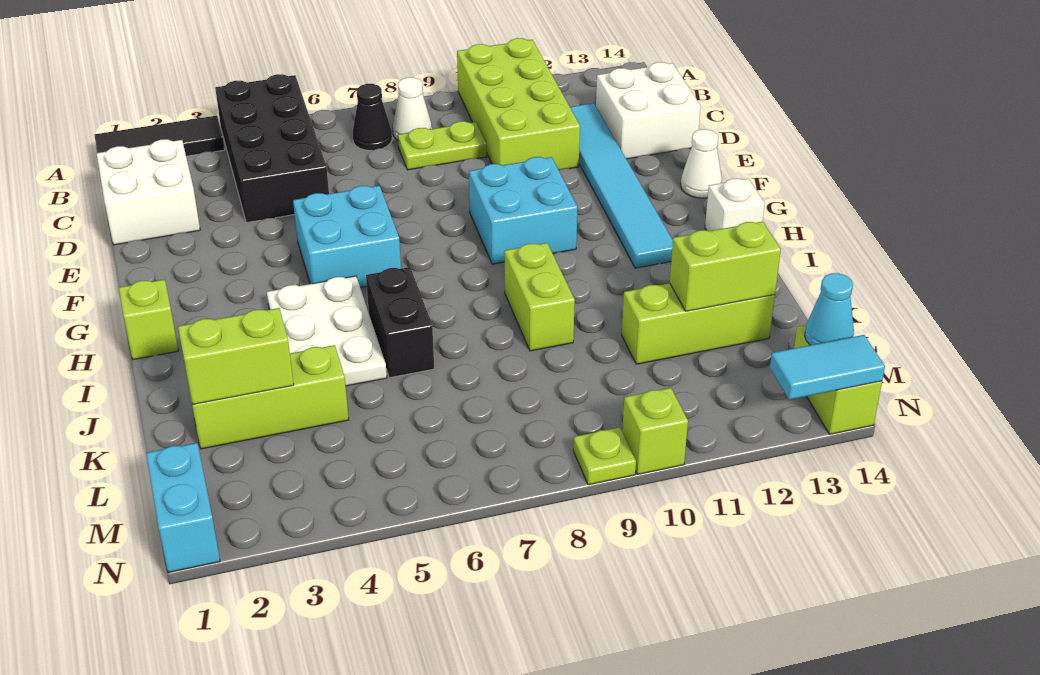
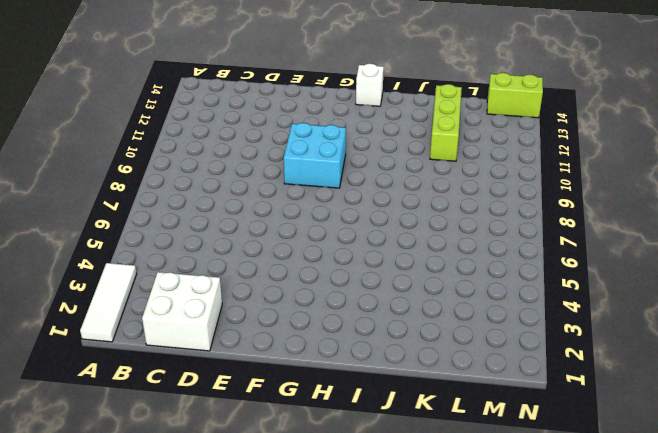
white 1x3 tile [80,263,137,342] -> black 1x3 tile [94,116,225,156]
none -> black 2x4 brick [215,74,329,223]
none -> lime 2x4 brick [457,38,580,170]
none -> black 1x1 cone [353,84,392,151]

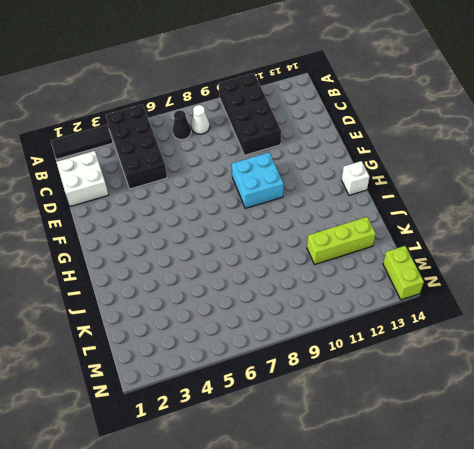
black 2x4 brick [219,73,281,155] -> lime 2x4 brick [457,38,580,170]
none -> lime 1x2 plate [398,121,487,170]
none -> cyan 1x6 tile [570,103,673,268]
none -> white 2x2 brick [596,62,701,159]

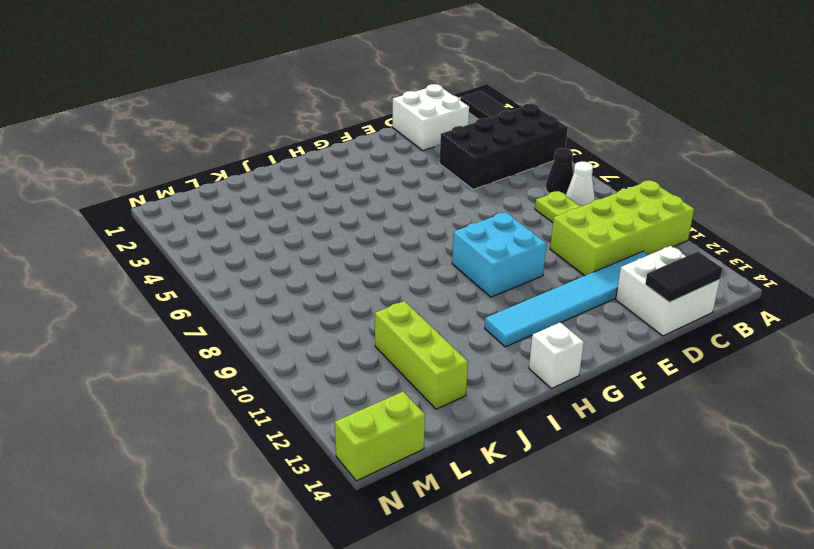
black 1x2 tile [645,252,722,302] -> none
none -> cyan 2x2 brick [293,186,401,288]
none -> white 1x1 cone [681,129,722,198]
none -> lime 1x1 brick [119,279,178,359]

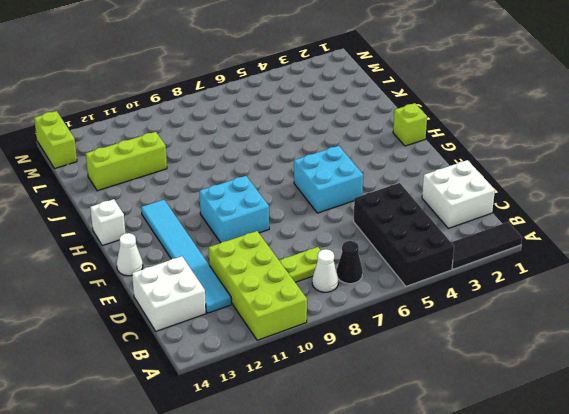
none -> white 2x3 plate [267,276,387,386]
none -> black 1x2 brick [366,267,434,378]
none -> lime 1x2 brick [504,243,575,351]

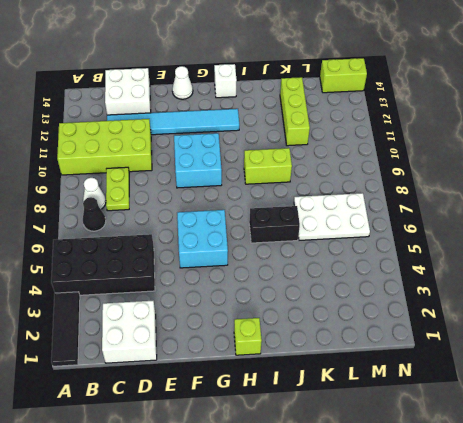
white 2x3 plate [294,193,370,240] -> white 2x3 plate moved to [267,276,387,386]
none -> lime 1x3 brick [188,345,349,449]
none -> cyan 1x2 brick [146,443,220,572]
none -> lime 1x1 plate [573,427,636,485]

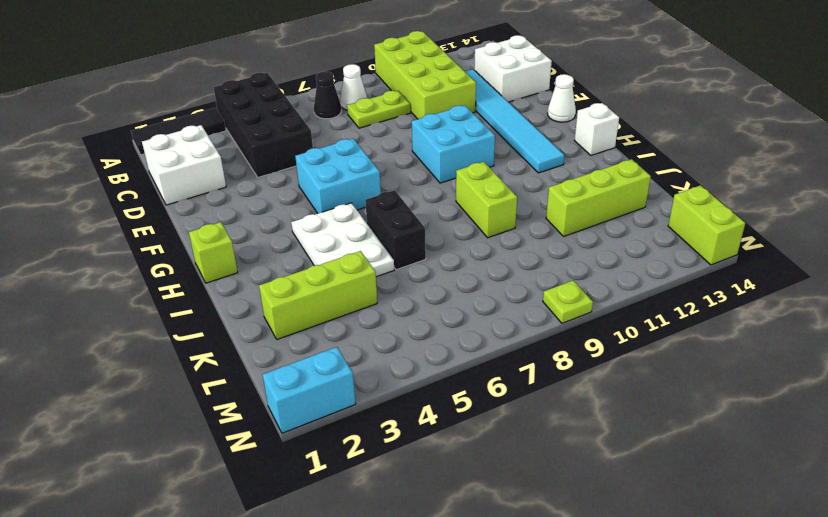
cyan 1x2 brick [262,347,356,433] -> cyan 1x2 brick turned to [146,443,220,572]
none -> lime 1x1 brick [622,388,688,474]
none -> lime 1x2 brick [178,308,294,404]
none -> lime 1x2 brick [670,222,781,311]

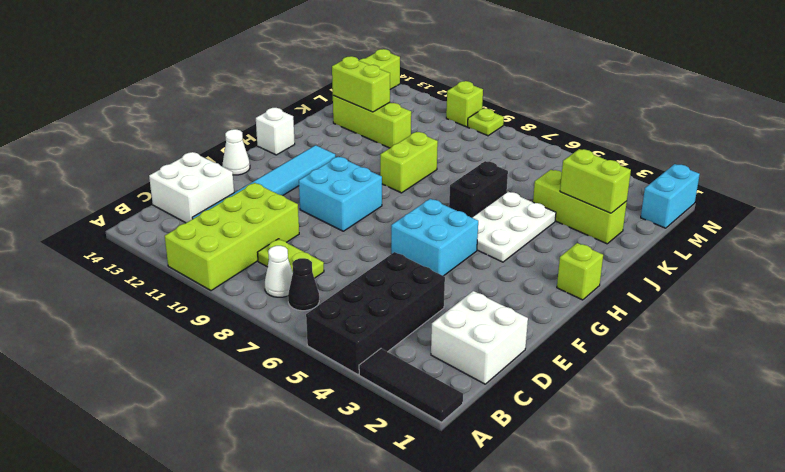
none -> cyan 1x1 cone [805,273,854,345]
none -> cyan 1x2 tile [770,335,885,400]

